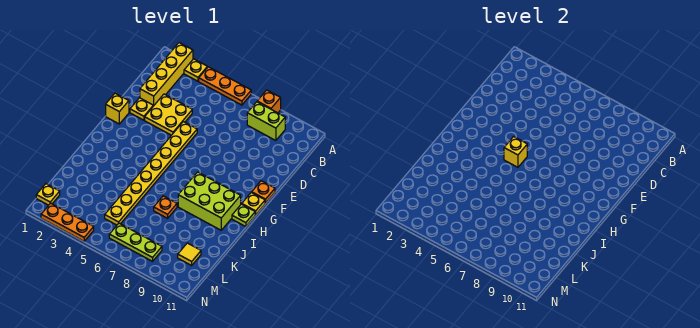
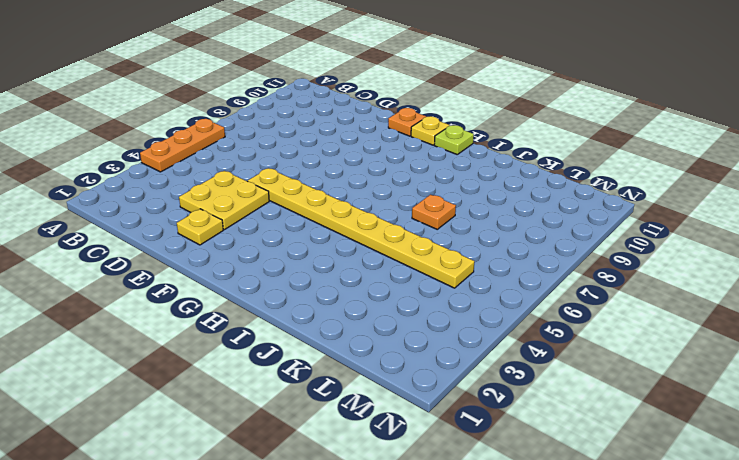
none -> yellow 1x4 brick [140,43,193,106]
none -> yellow 1x1 plate [184,59,207,81]
none -> orange 1x1 brick [257,90,281,113]

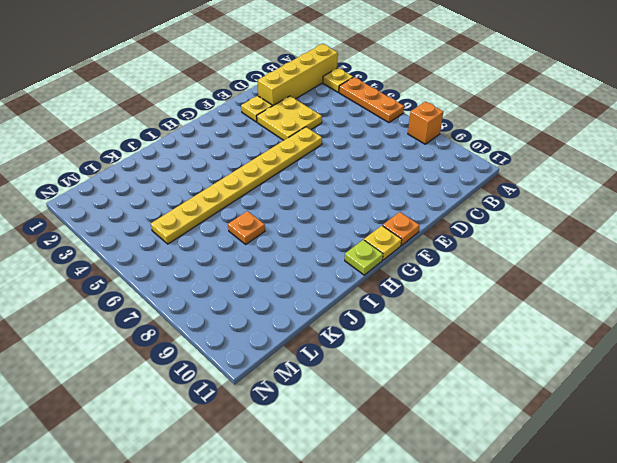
none -> lime 1x2 brick [247,102,285,141]
none -> yellow 1x1 brick [106,93,129,124]
none -> lime 2x3 brick [178,172,241,230]

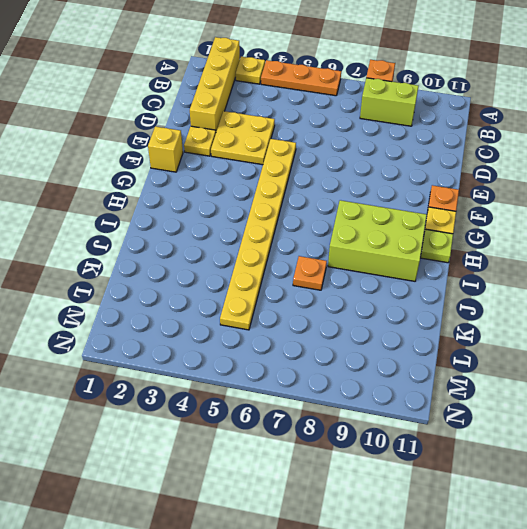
none -> yellow 1x1 tile [178,243,201,265]
none -> yellow 1x1 plate [36,184,60,205]
none -> lime 1x3 plate [109,223,162,261]

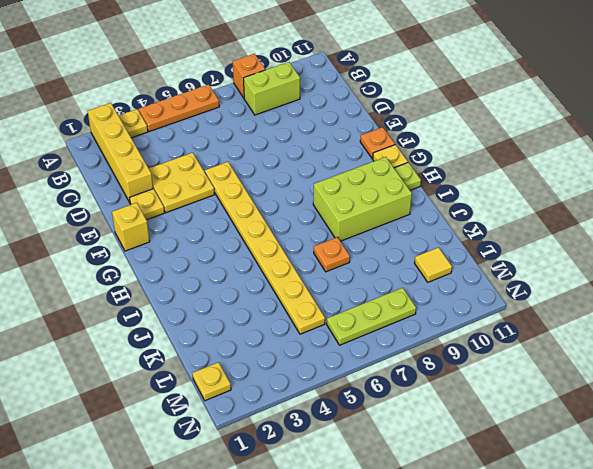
none -> orange 1x3 plate [41,203,94,241]
none -> yellow 1x1 brick [504,137,527,167]

